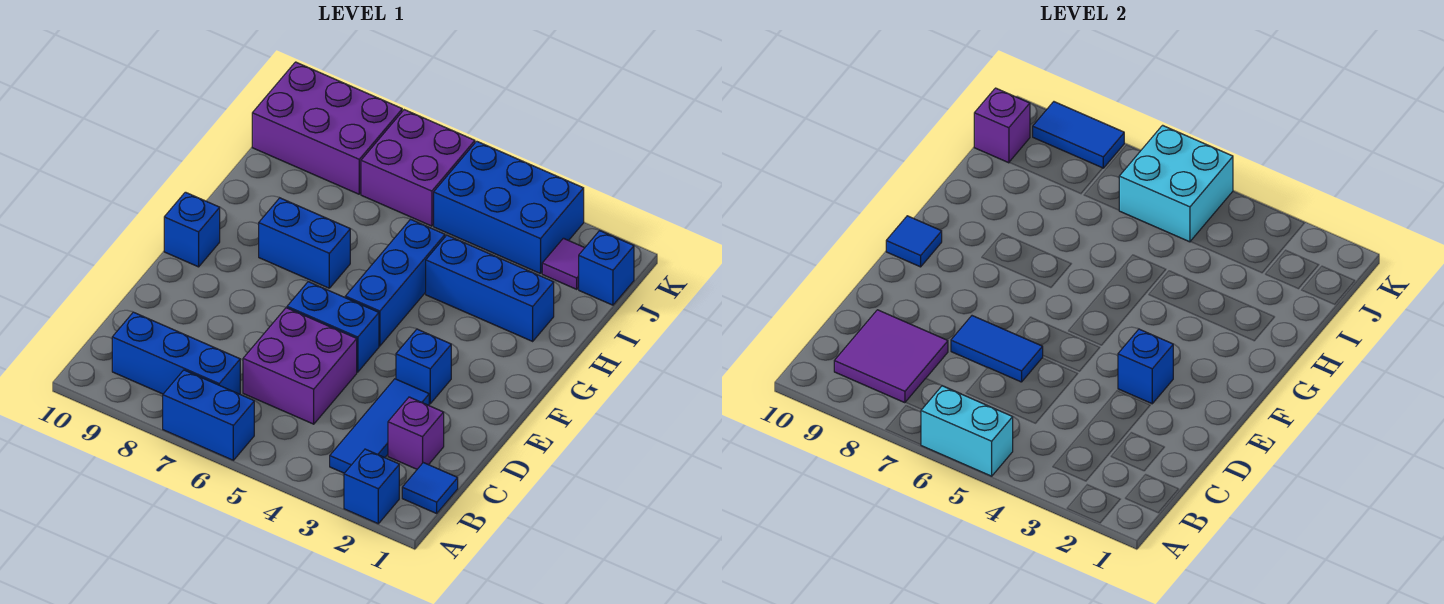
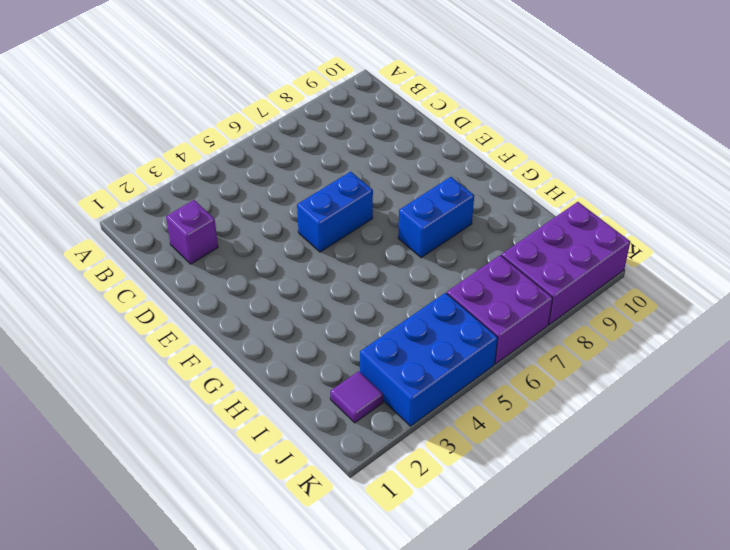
none -> blue 1x1 brick [344,449,399,524]
none -> blue 1x2 brick [163,370,254,460]
none -> blue 1x1 tile [402,463,458,513]

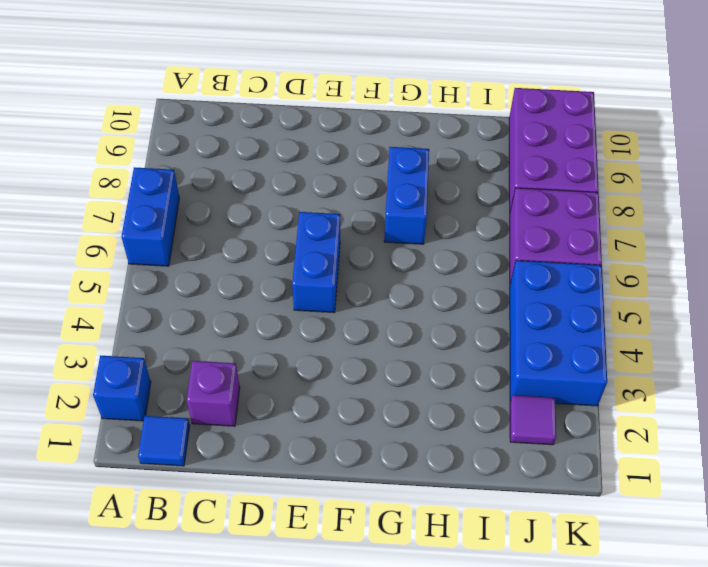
none -> blue 1x3 tile [330,379,429,473]
none -> blue 1x3 brick [112,312,240,394]
none -> purple 2x2 brick [243,308,357,424]

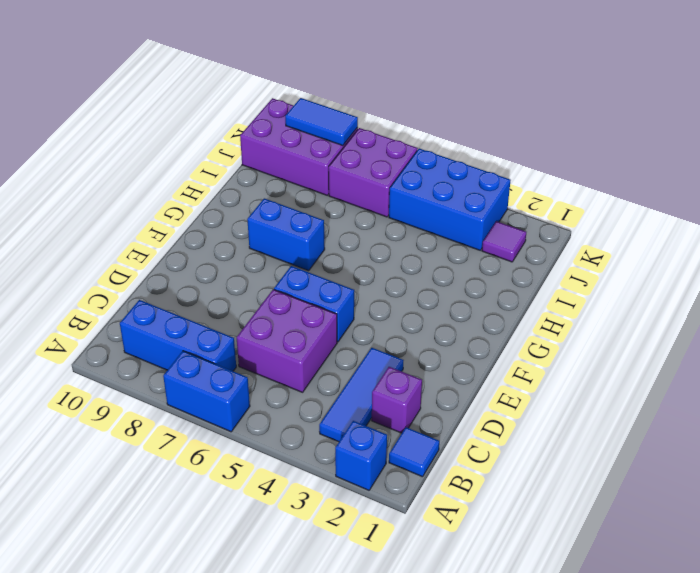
none -> blue 1x1 brick [396,329,451,404]
none -> blue 1x3 brick [345,219,445,346]
none -> blue 1x1 brick [164,192,220,267]

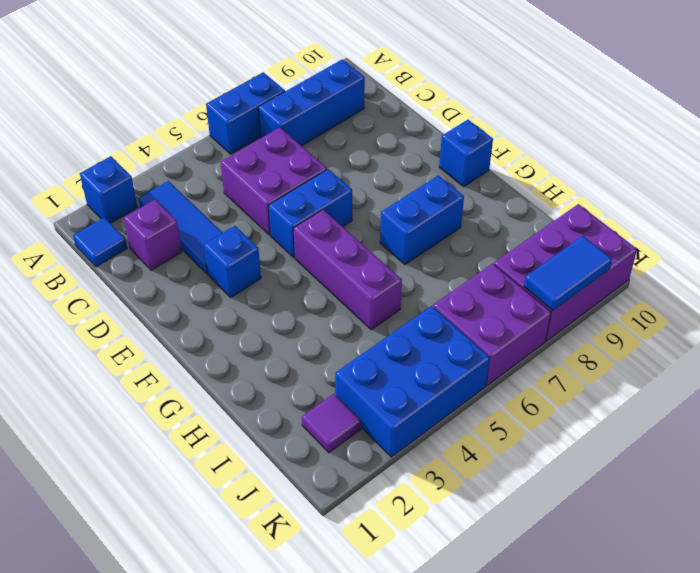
purple 1x3 brick [293,210,402,330] -> blue 1x3 brick [345,219,445,346]
none -> blue 1x3 brick [426,235,554,341]
none -> blue 1x1 brick [579,231,634,305]
none -> cyan 1x2 brick [921,386,1013,476]

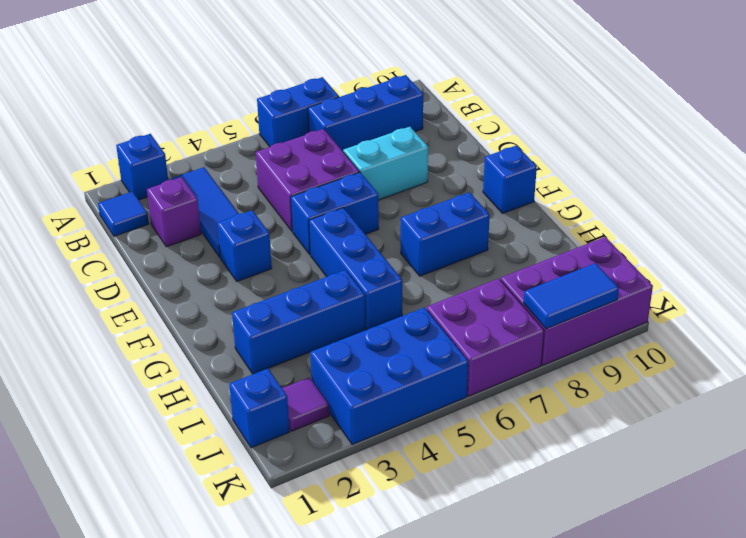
cyan 1x2 brick [343,127,428,200] -> cyan 1x2 brick moved to [921,386,1013,476]
none -> purple 2x2 tile [834,310,948,403]
none -> blue 1x2 tile [951,316,1043,382]
none -> blue 1x1 brick [1118,329,1173,404]

